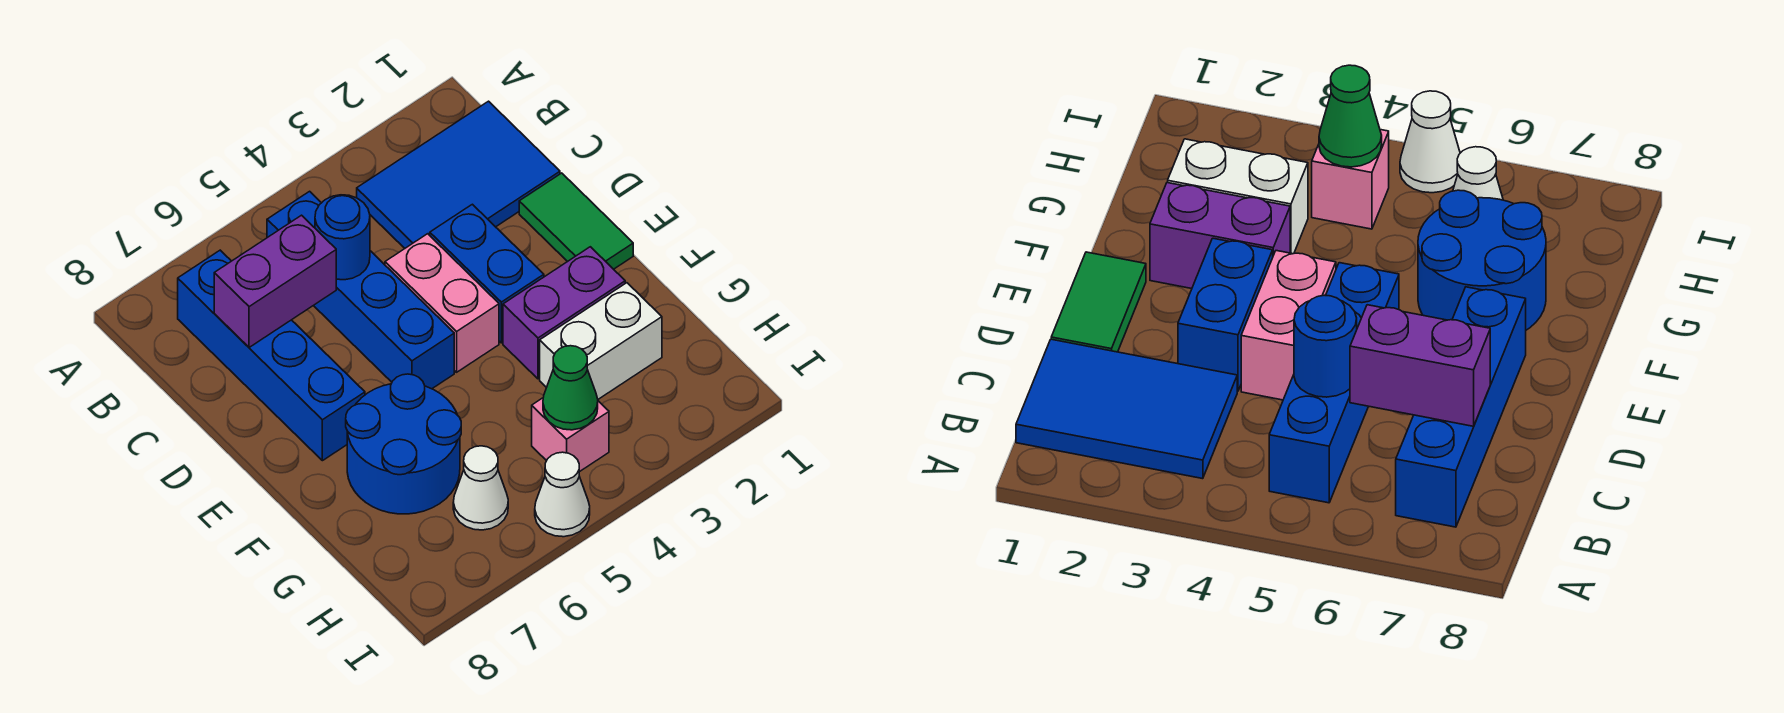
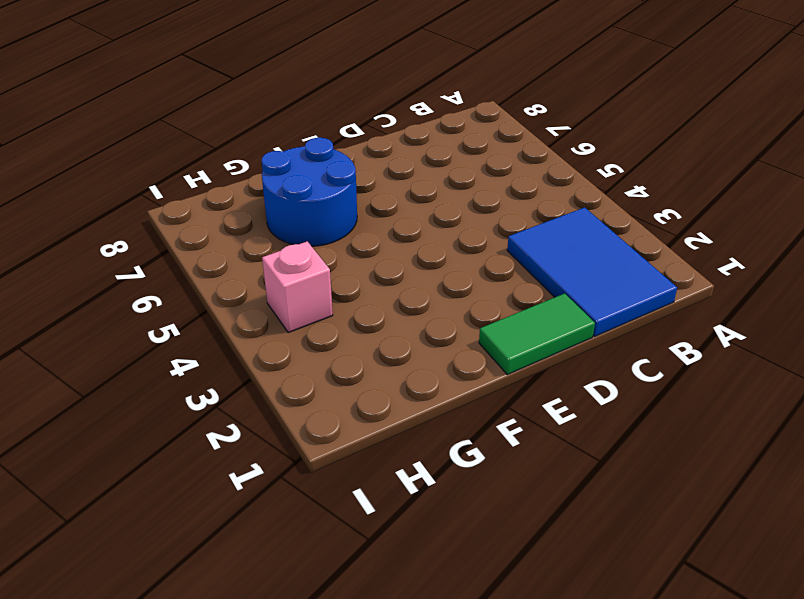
none -> blue 1x4 brick [267,191,454,389]
none -> blue 1x4 brick [178,250,365,461]
none -> blue 1x2 brick [430,204,544,343]

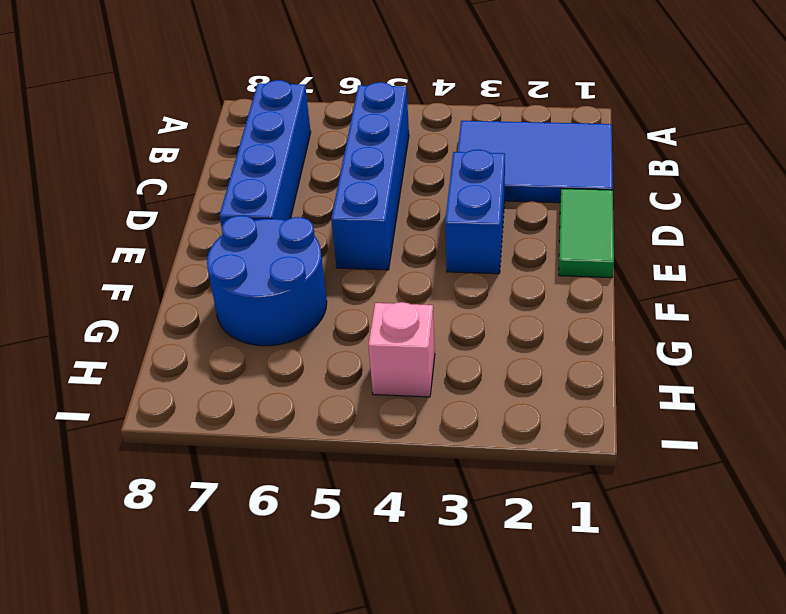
none -> pink 1x2 brick [385,234,499,372]
none -> purple 1x2 brick [503,247,625,379]
none -> white 1x2 brick [540,283,662,399]

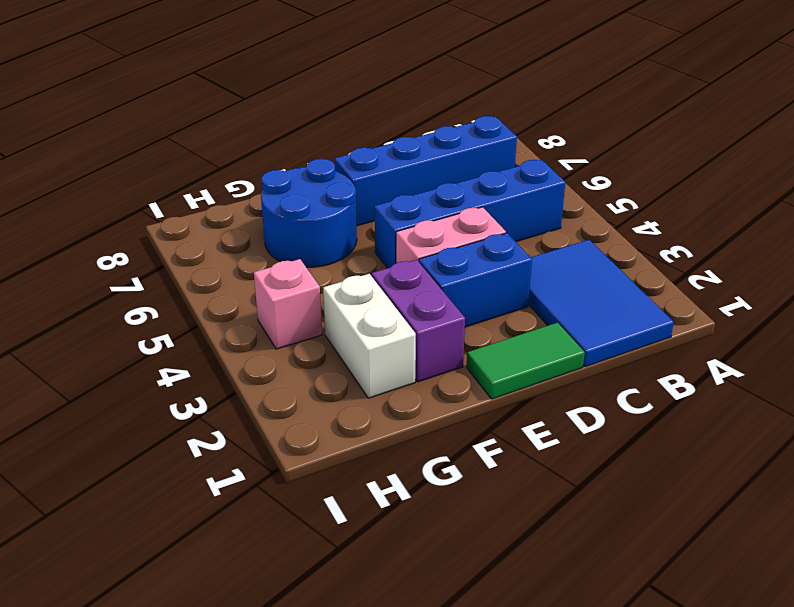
none -> white 1x1 cone [453,446,508,530]
none -> white 1x1 cone [535,452,590,537]
none -> blue 1x1 round brick [315,195,370,280]

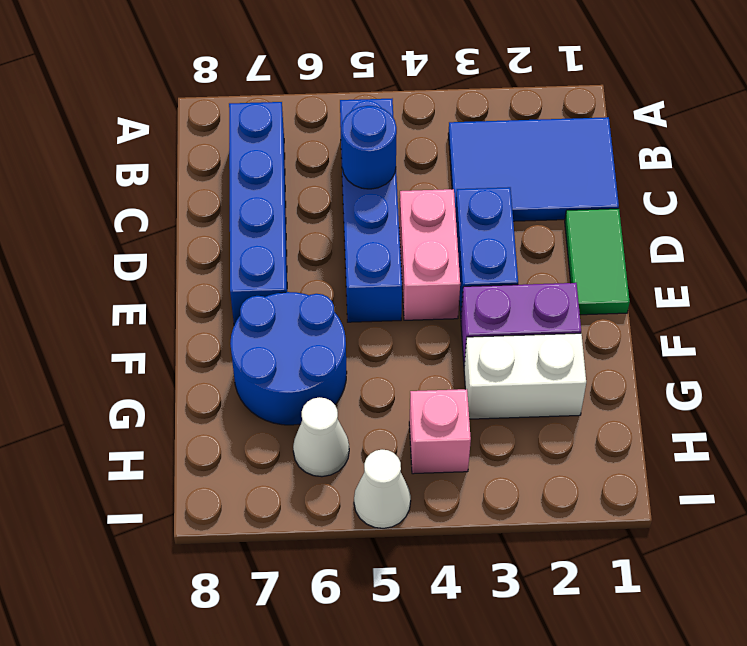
none -> purple 1x2 brick [214,215,336,347]
none -> green 1x1 cone [543,346,598,430]

